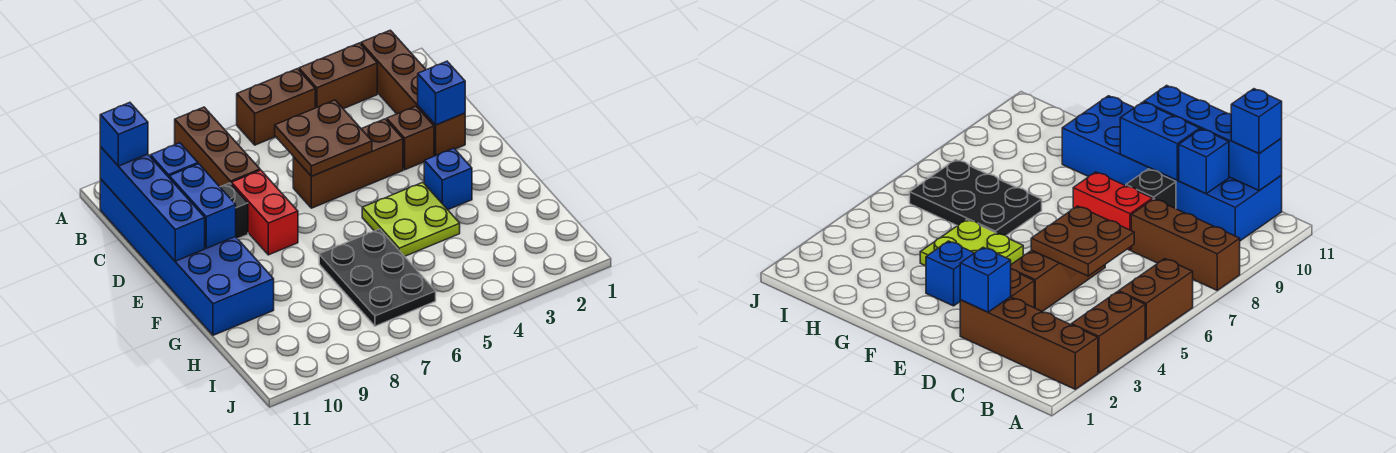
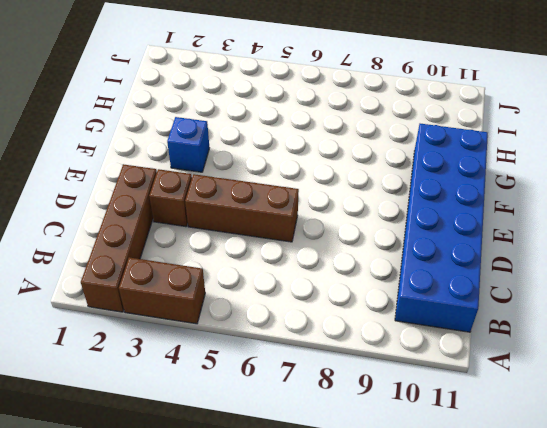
none -> brown 1x2 brick [237,69,315,145]
none -> brown 1x3 brick [175,107,260,187]
none -> red 1x2 brick [231,170,298,255]

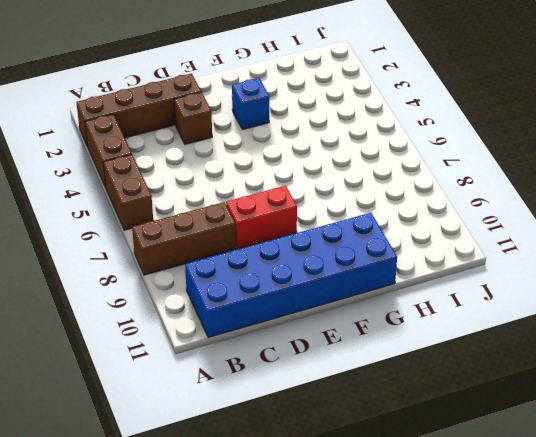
none -> brown 1x3 brick [293,119,403,208]
none -> black 1x1 brick [220,183,248,239]
none -> lime 2x2 plate [362,182,460,256]

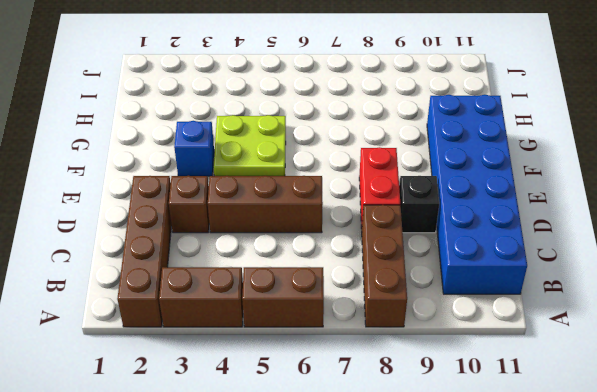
none -> black 2x3 plate [319,229,436,326]
none -> blue 1x4 brick [100,147,205,261]
none -> brown 2x2 plate [275,100,372,176]

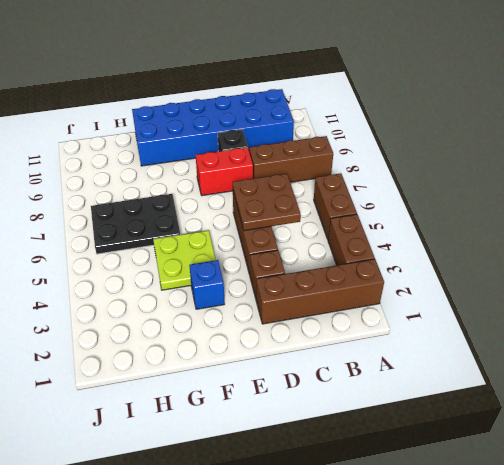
none -> blue 1x4 brick [100,147,205,261]
none -> blue 1x1 brick [150,143,198,177]
none -> blue 1x1 brick [418,61,465,125]

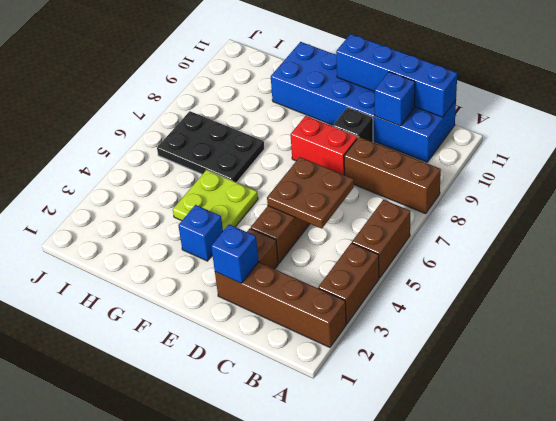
none -> blue 1x2 brick [169,164,236,248]
none -> blue 1x1 brick [100,103,148,166]

